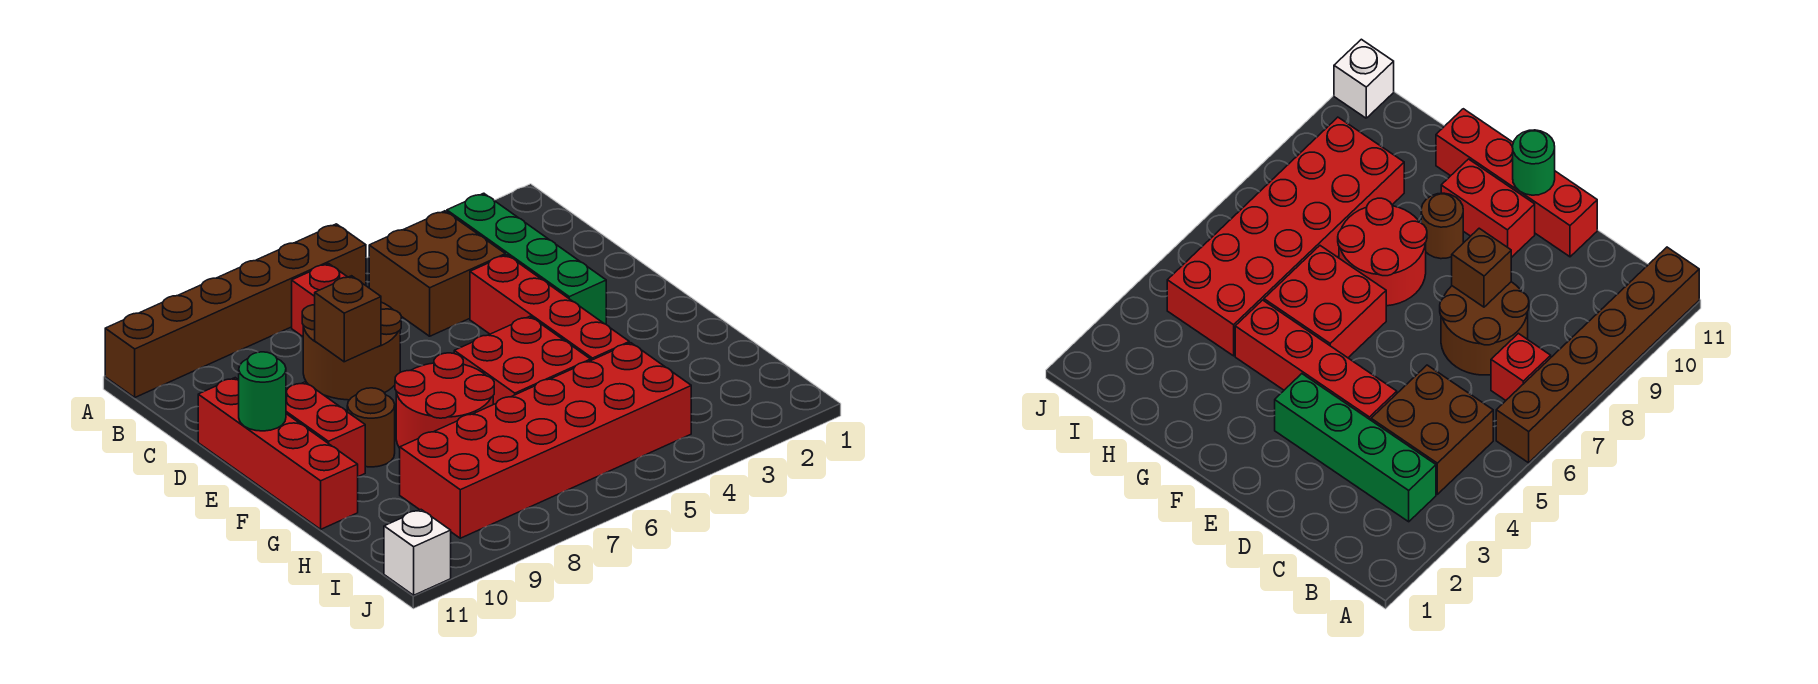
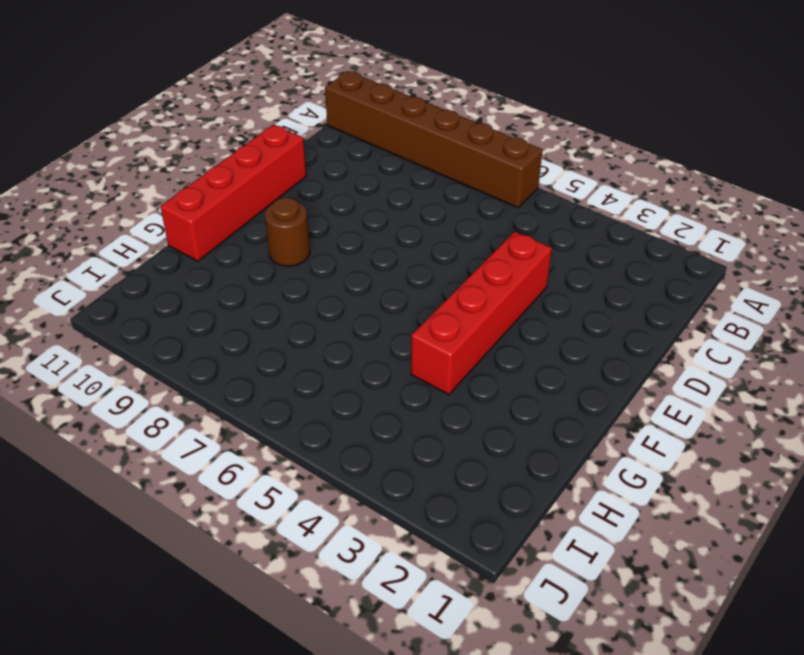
none -> green 1x4 brick [447,193,606,324]
none -> brown 2x2 brick [369,211,505,336]
none -> red 1x1 brick [292,264,347,336]

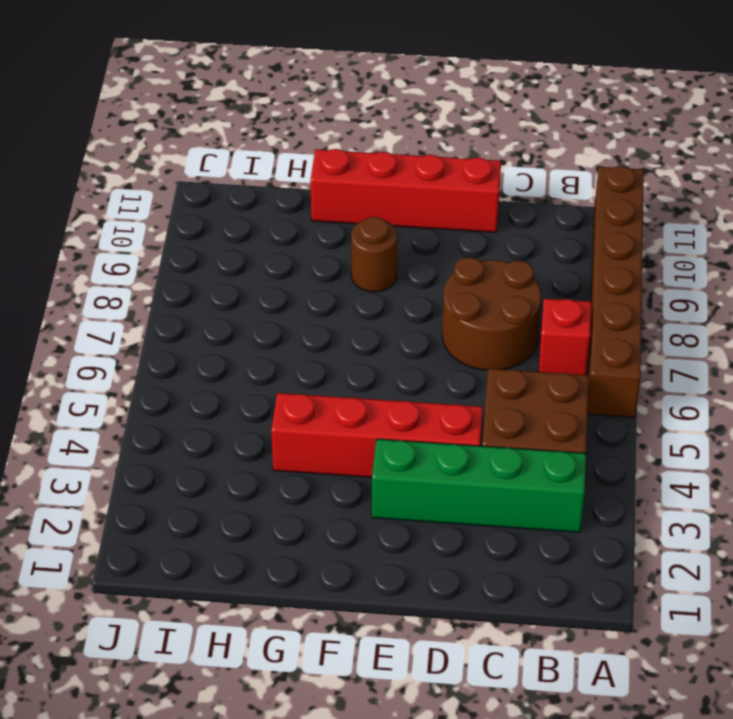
none -> red 1x2 brick [286,382,365,477]
none -> red 2x2 brick [454,316,591,404]
none -> red 2x2 round brick [395,353,494,448]

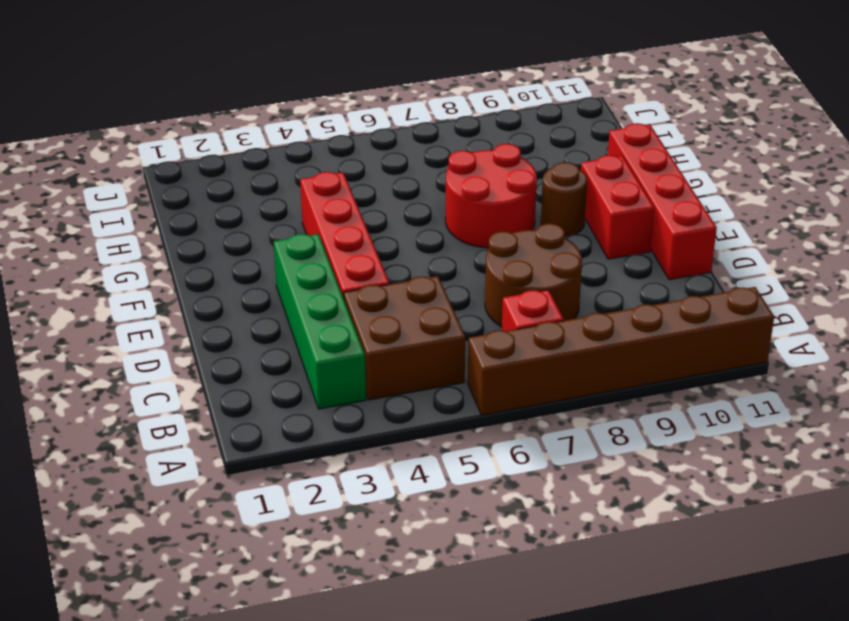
none -> red 2x2 brick [454,316,591,404]
none -> red 2x6 brick [400,343,691,538]
none -> white 1x1 brick [384,510,451,595]

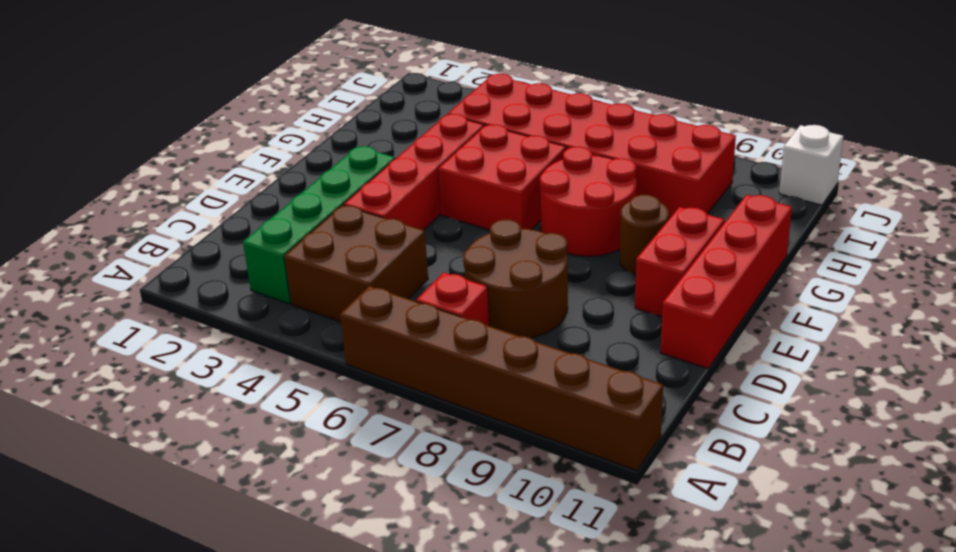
none -> brown 1x1 brick [315,276,381,362]
none -> green 1x1 round brick [239,352,286,431]

